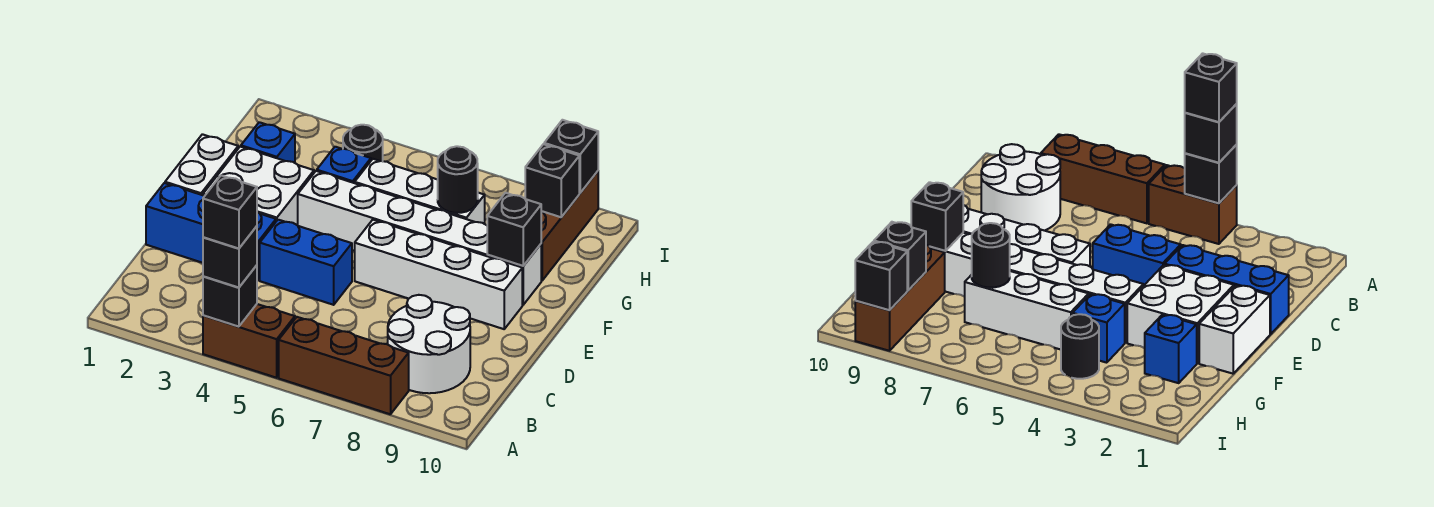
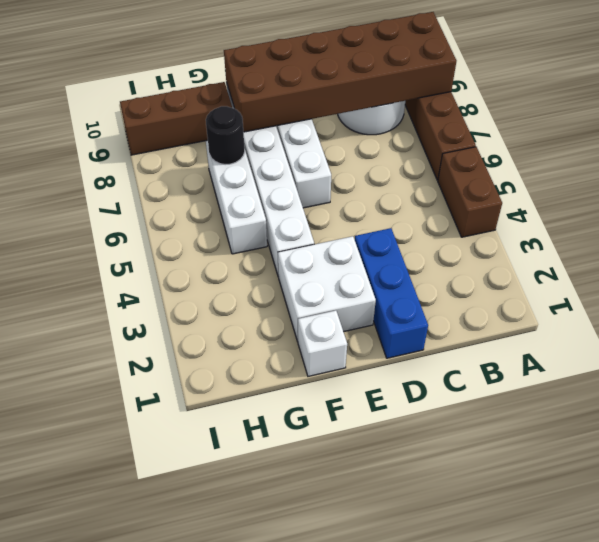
brown 2x6 brick [224,12,456,132] -> black 1x1 brick [487,193,541,266]
white 1x1 brick [298,310,347,376] -> white 1x2 brick [165,134,238,195]
none -> blue 1x2 brick [260,220,352,305]
none -> blue 1x1 brick [241,122,295,163]
none -> blue 1x1 brick [317,147,371,183]

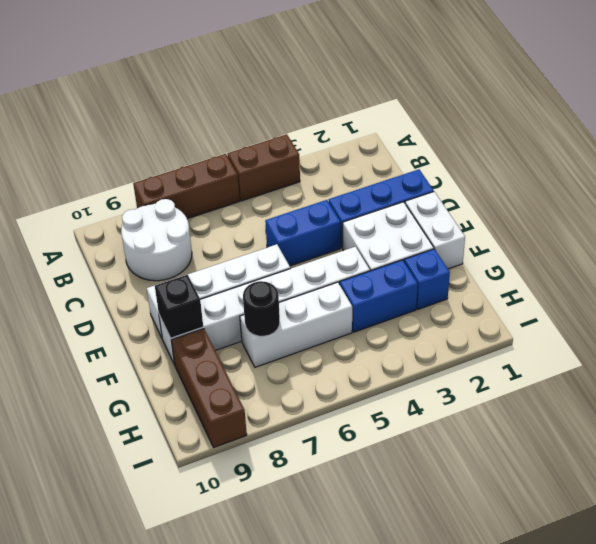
blue 1x2 brick [340,260,418,332] -> blue 1x1 brick [317,147,371,183]
none -> black 1x1 round brick [343,125,383,161]
none -> black 1x1 brick [203,265,257,327]
none -> black 1x1 brick [525,144,579,217]

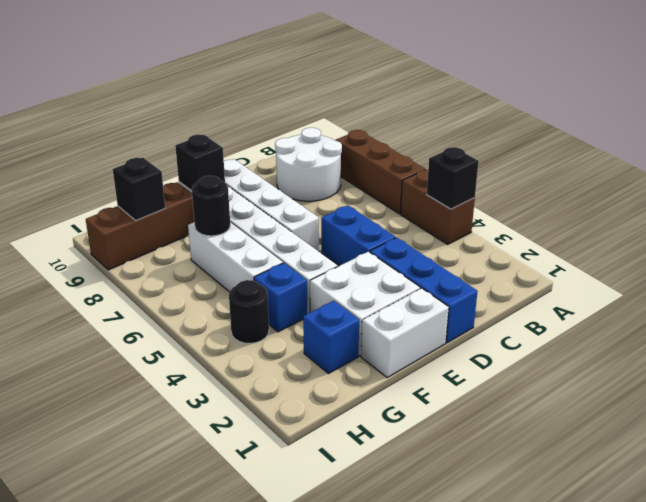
none -> black 1x1 brick [544,120,598,193]
none -> black 1x1 brick [203,226,257,288]
none -> black 1x1 brick [203,175,257,249]

